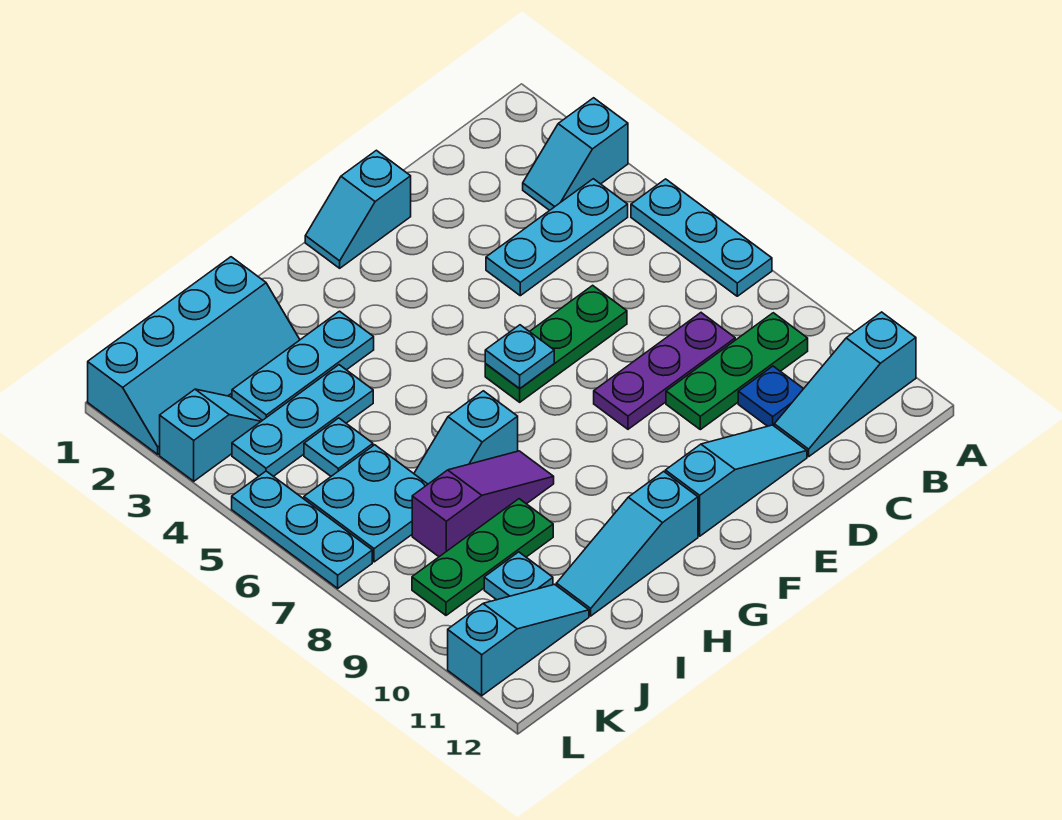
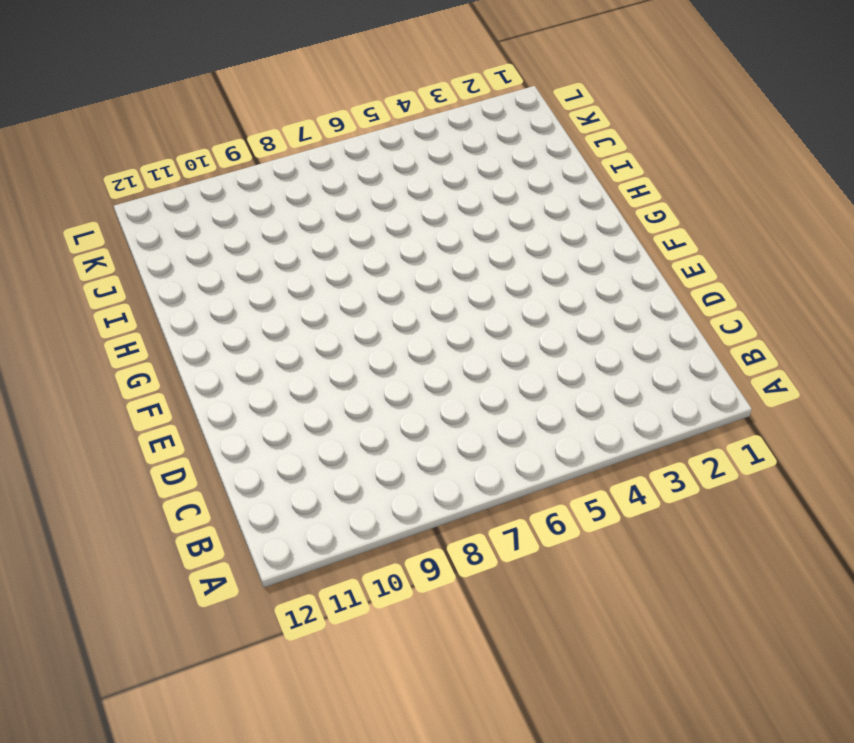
none -> cyan 1x2 slope [523,98,628,210]
none -> cyan 1x3 plate [631,179,772,296]
none -> cyan 1x3 slope [774,312,916,457]

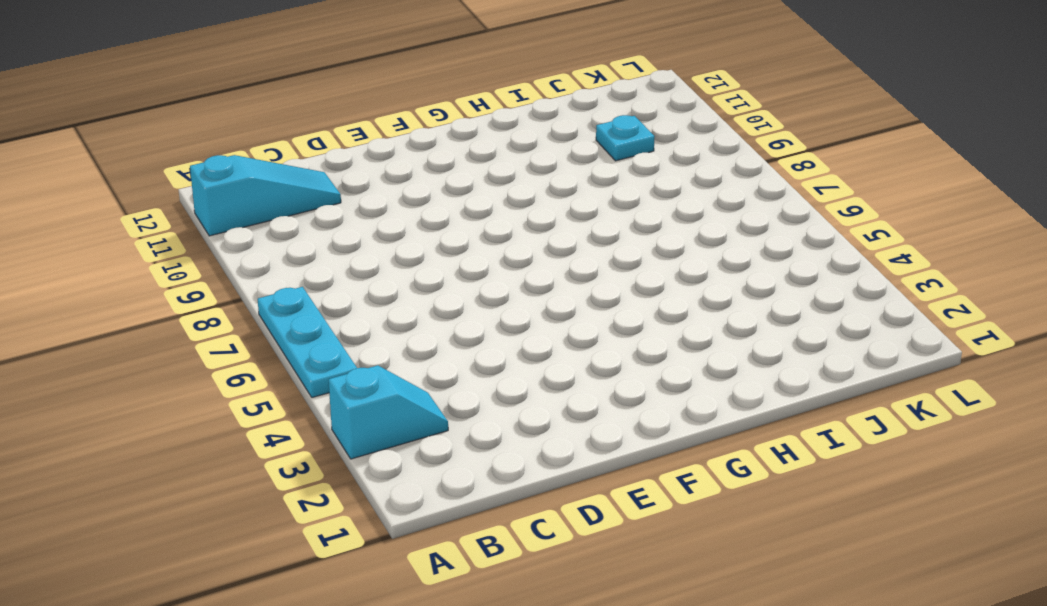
none -> cyan 1x3 plate [486,179,628,296]
none -> green 1x3 plate [666,313,808,430]
none -> purple 1x3 plate [594,313,735,429]

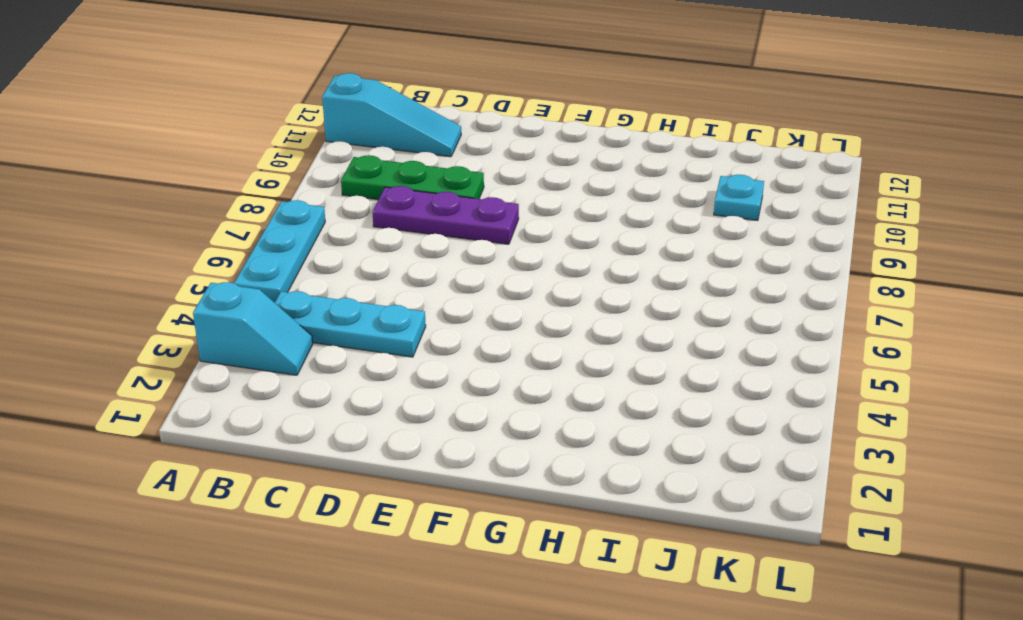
none -> blue 1x1 plate [738,366,803,426]
none -> green 1x3 plate [485,285,627,402]
none -> cyan 1x3 slope [665,425,807,536]

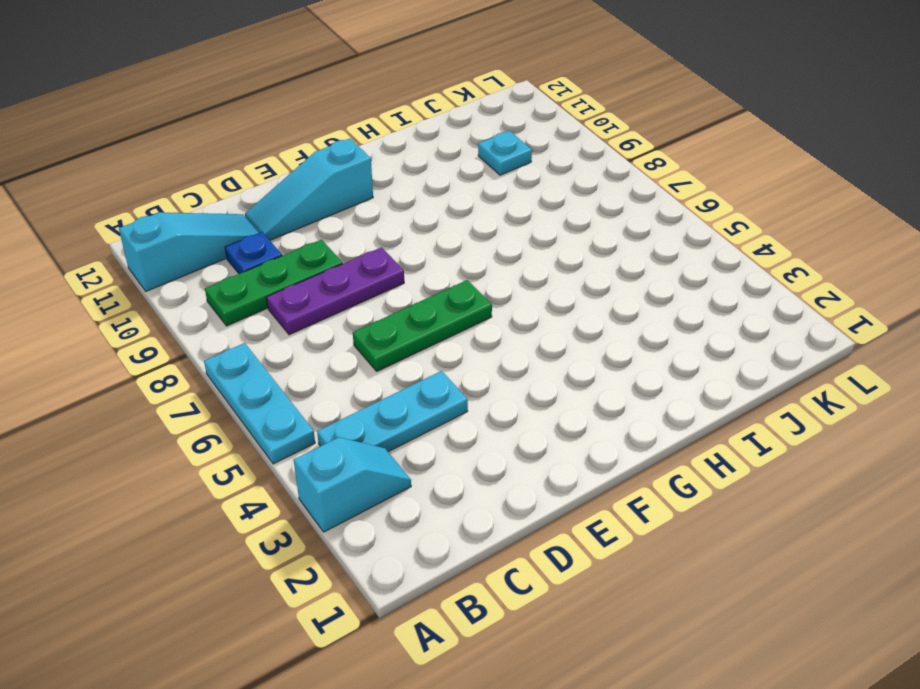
none -> cyan 1x2 slope [305,150,411,268]
none -> cyan 1x3 slope [556,471,698,616]
none -> cyan 1x3 plate [232,311,374,420]

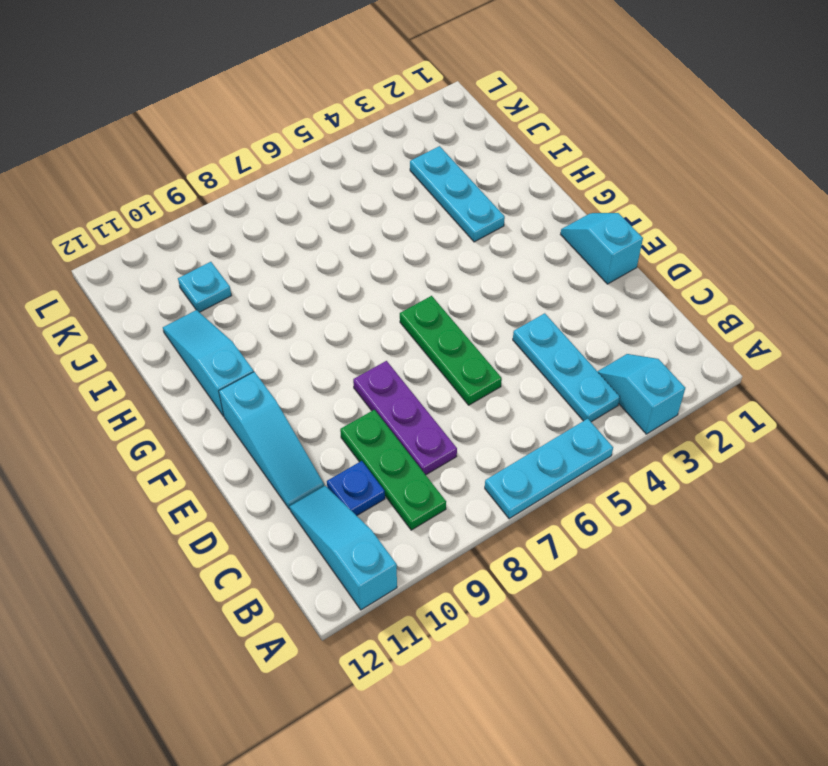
none -> cyan 1x2 slope [414,391,518,484]
none -> purple 1x3 slope [412,451,554,557]
none -> cyan 2x4 slope [88,257,300,454]

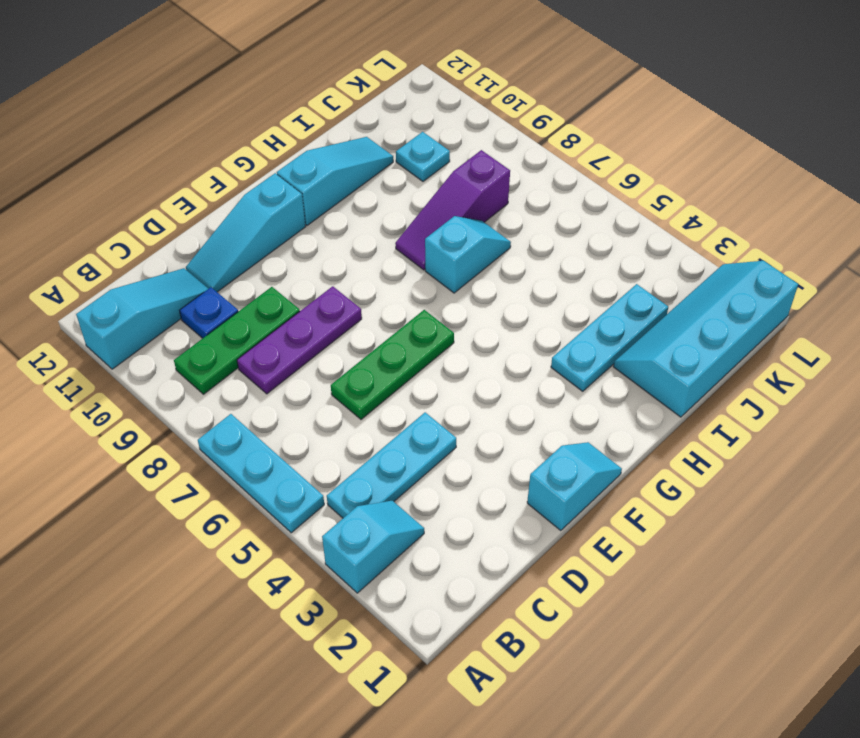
none -> cyan 1x3 plate [232,365,373,476]
none -> green 1x3 plate [412,499,553,615]
none -> cyan 1x1 plate [304,418,373,476]

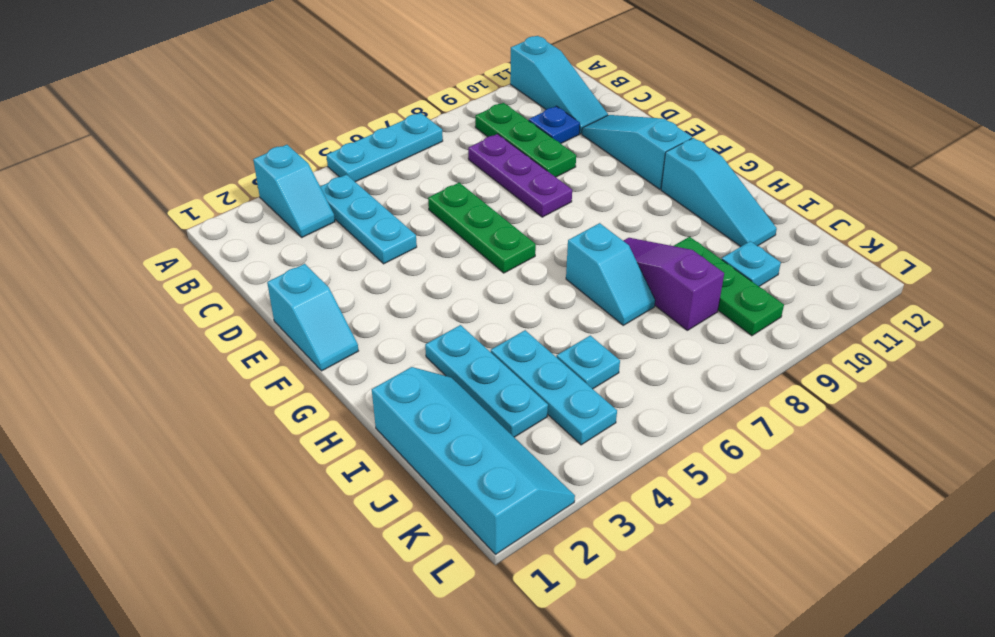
none -> cyan 2x2 plate [304,445,428,562]
none -> cyan 1x3 slope [448,584,589,696]
none -> cyan 1x2 slope [160,389,262,481]

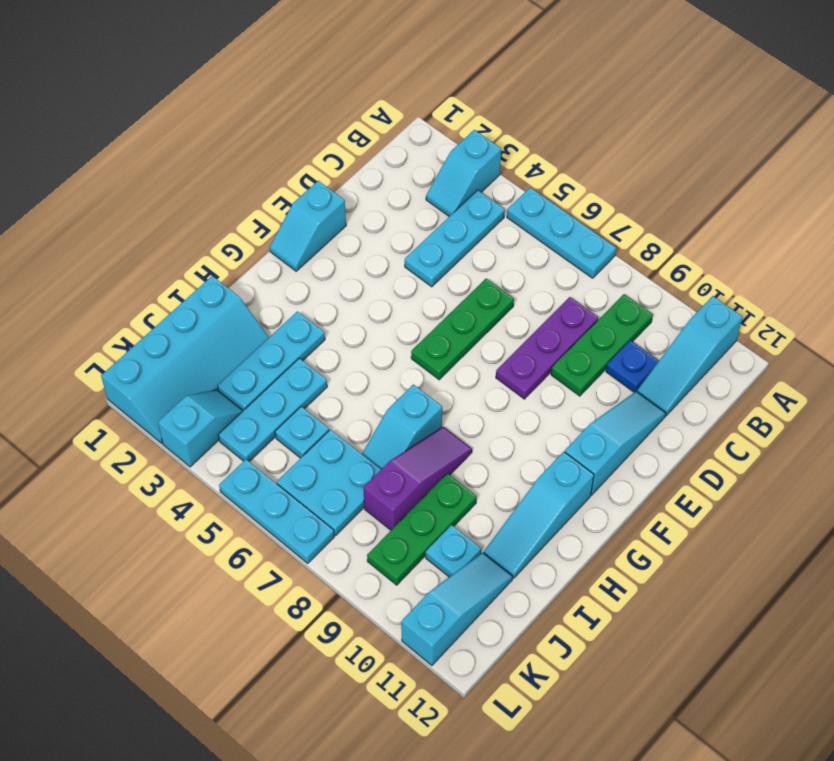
none -> cyan 1x1 plate [485,325,554,389]

